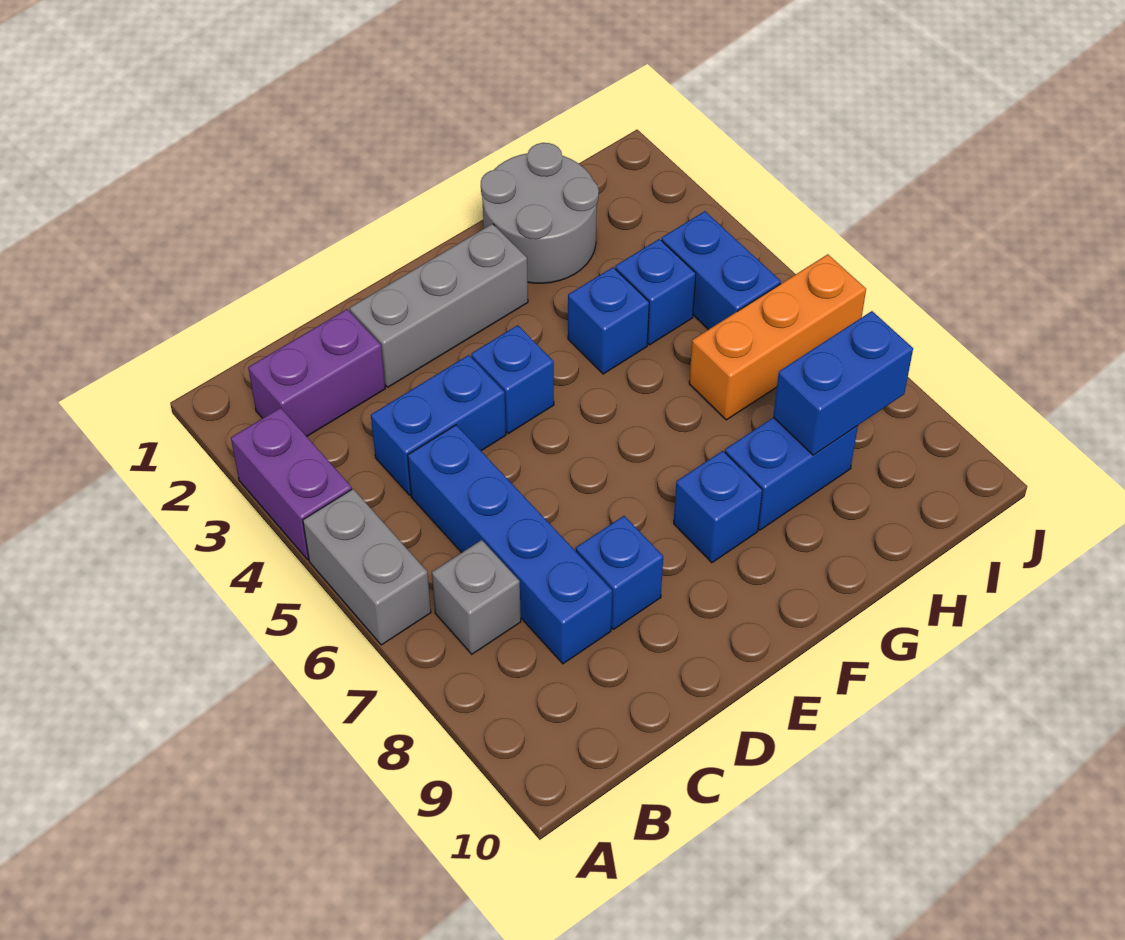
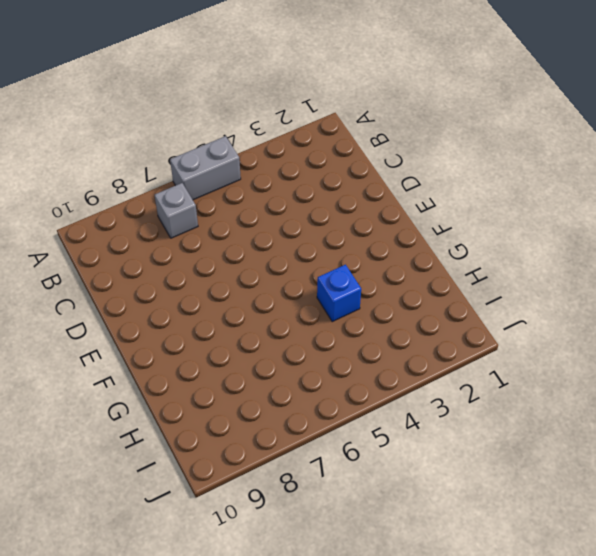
none -> purple 1x2 brick [231,408,352,559]
none -> purple 1x2 brick [248,309,385,436]
none -> blue 1x2 brick [371,355,506,495]

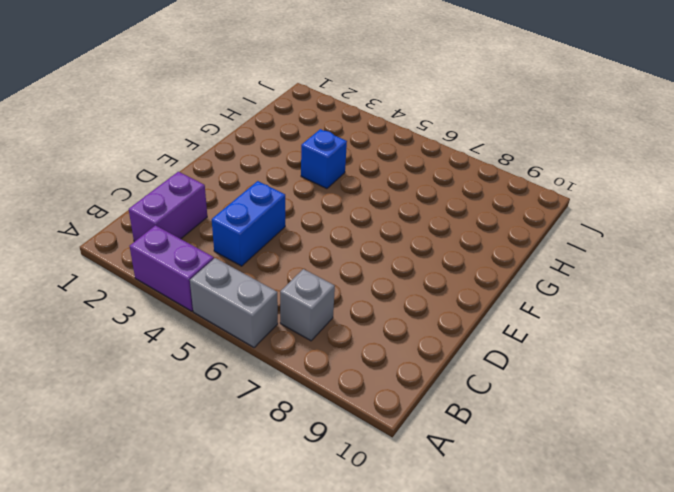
none -> blue 1x4 brick [408,425,612,664]
none -> grey 1x3 brick [350,224,528,387]
none -> blue 1x1 brick [576,516,663,629]

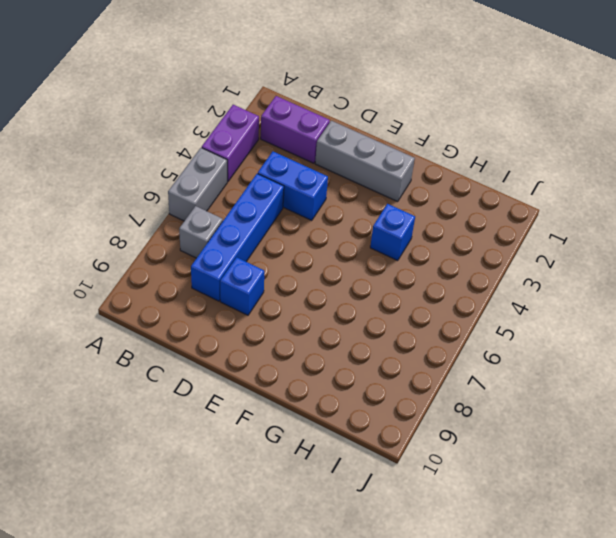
none -> blue 1x1 brick [471,325,554,434]
none -> blue 1x1 brick [674,451,762,563]
none -> grey 2x2 round brick [481,143,599,283]

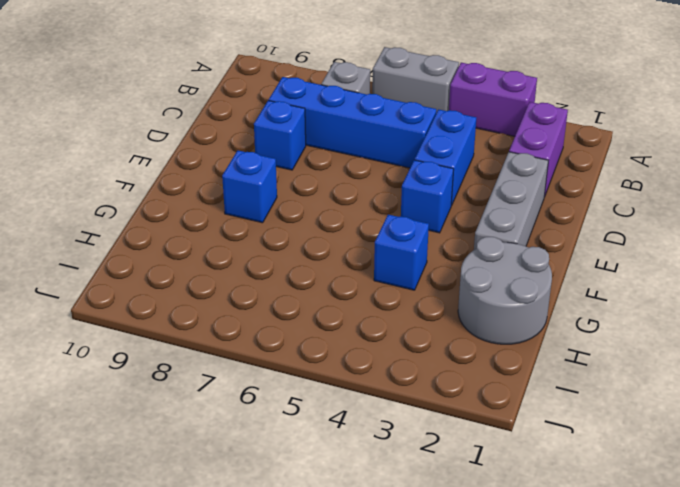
none -> blue 1x2 brick [725,417,858,530]
none -> blue 1x1 brick [615,239,696,345]
none -> orange 1x3 brick [689,254,866,420]

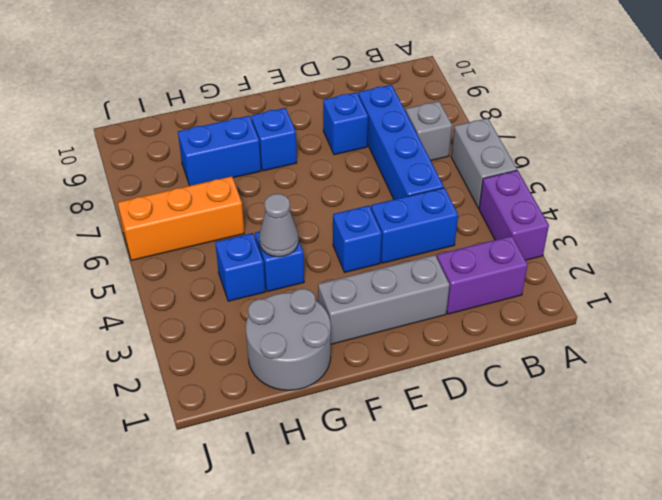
grey 1x1 cone [259,194,299,257] -> none
none -> blue 1x2 brick [661,211,781,330]
none -> blue 1x2 brick [773,311,913,455]

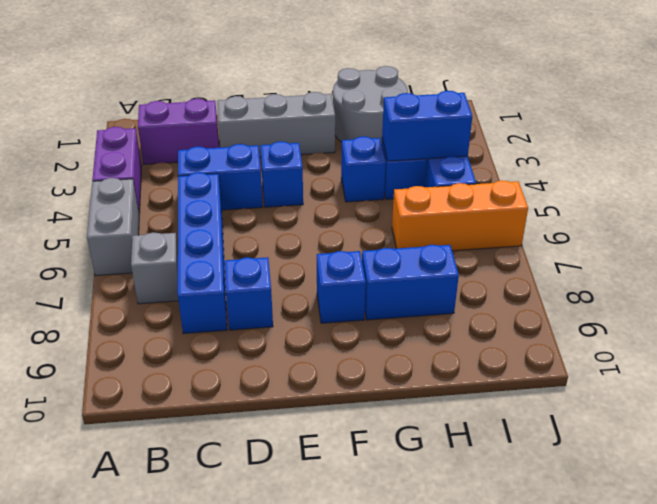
blue 1x2 brick [382,91,472,161] -> blue 1x2 brick moved to [773,311,913,455]

